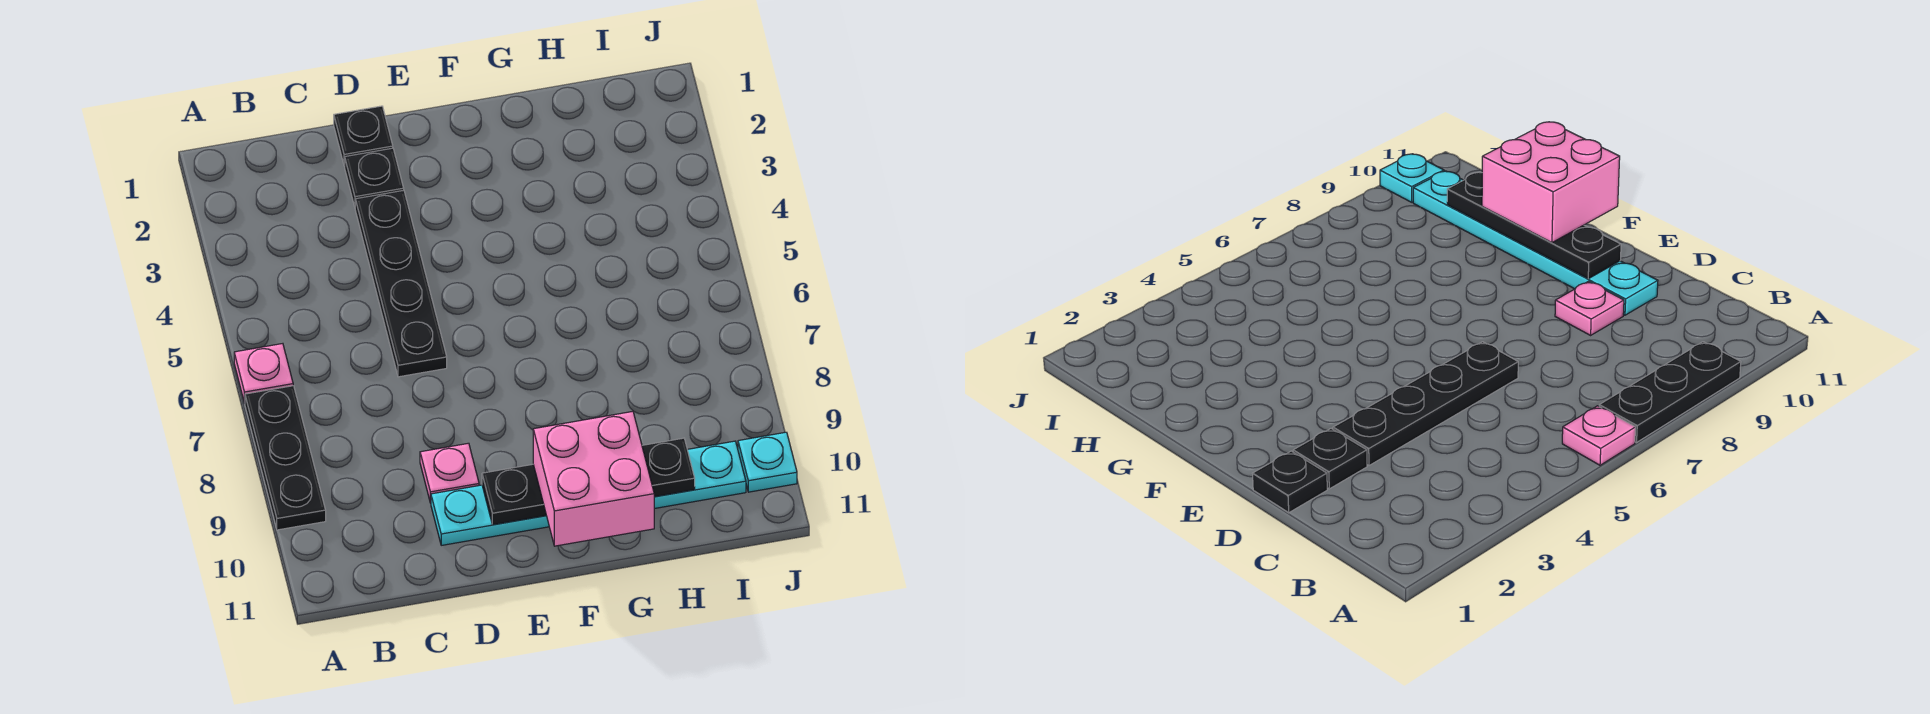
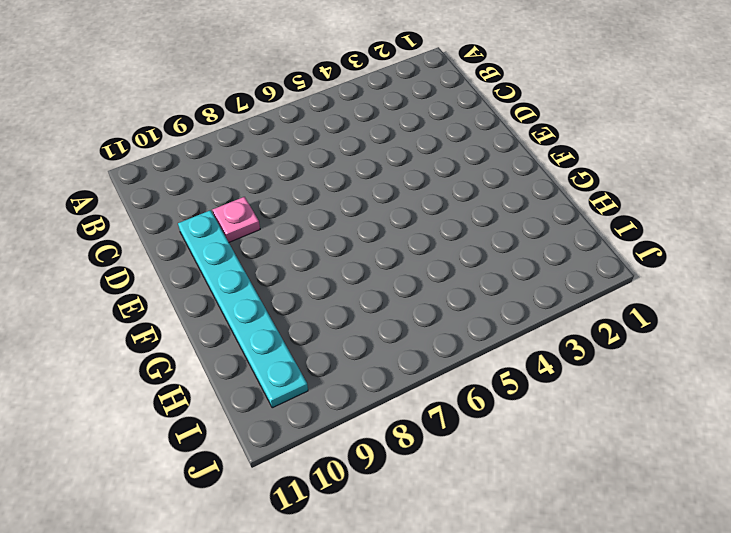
none -> pink 1x1 plate [234,344,293,403]
none -> black 1x3 plate [245,386,326,530]

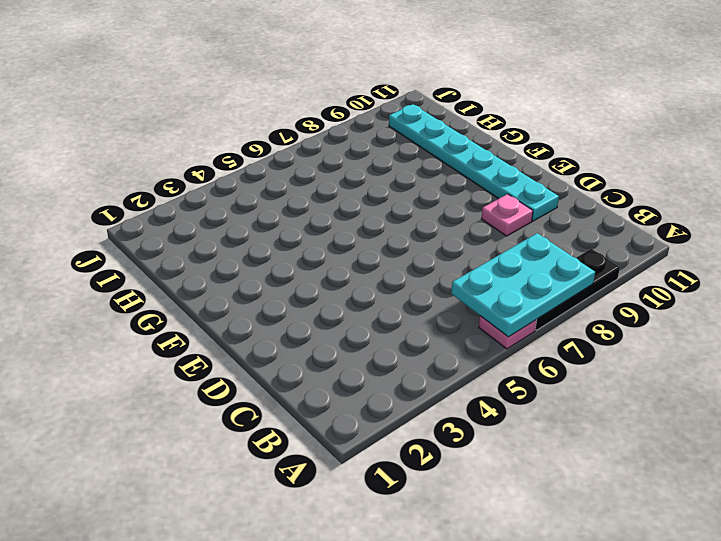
cyan 2x3 plate [451,233,595,337] -> none
none -> black 1x1 plate [334,106,393,166]
none -> black 1x1 plate [345,148,404,207]

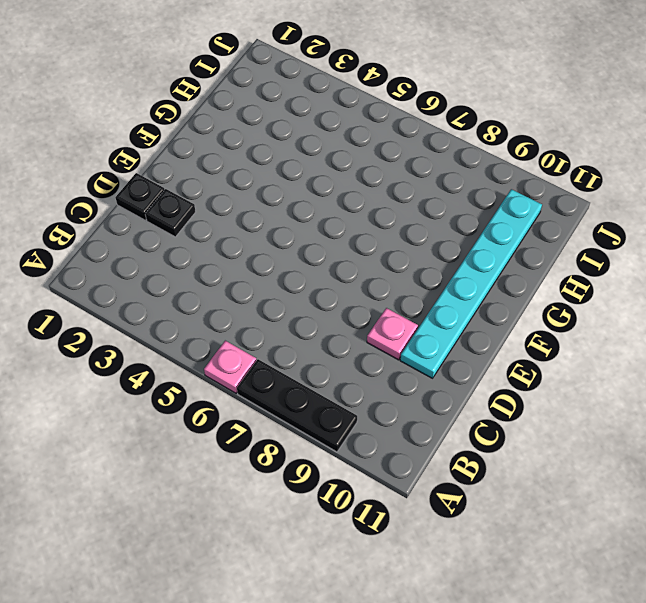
none -> black 1x4 plate [355,190,447,377]
none -> cyan 1x1 plate [738,432,797,492]

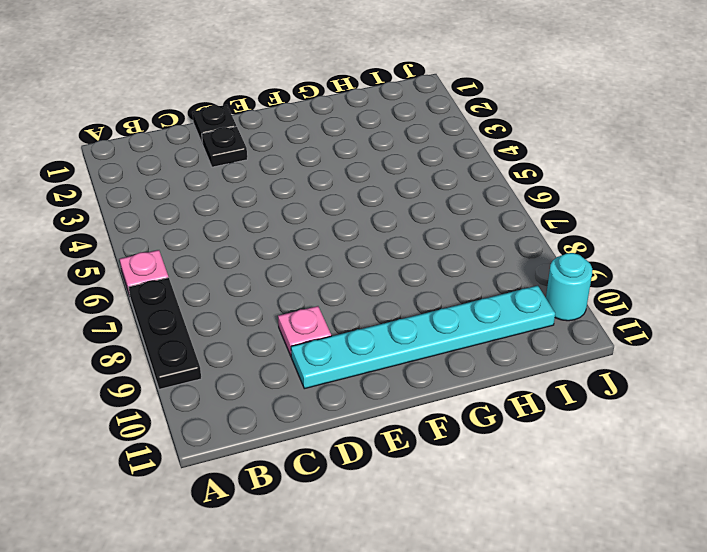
cyan 1x1 round brick [546,253,592,321] -> cyan 1x1 plate [738,432,797,492]
none -> black 1x4 plate [355,190,447,377]
none -> black 1x4 plate [482,438,695,525]

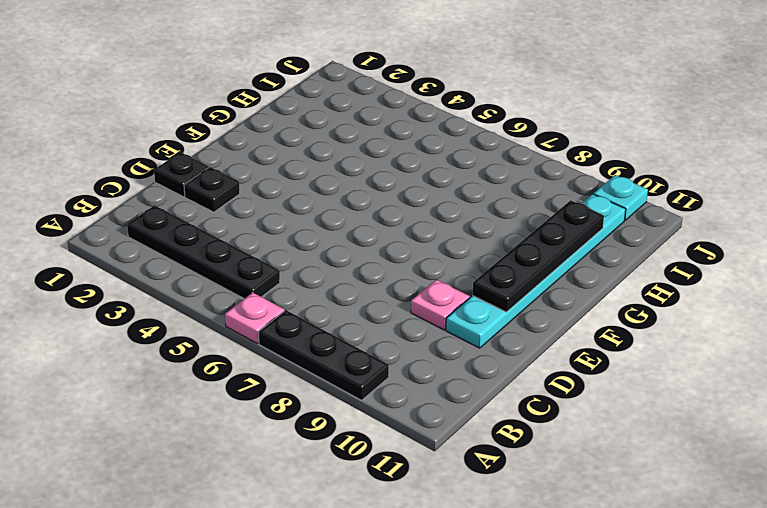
black 1x4 plate [127,205,280,299] -> black 1x4 plate moved to [355,190,447,377]
none -> pink 2x2 brick [533,411,654,546]

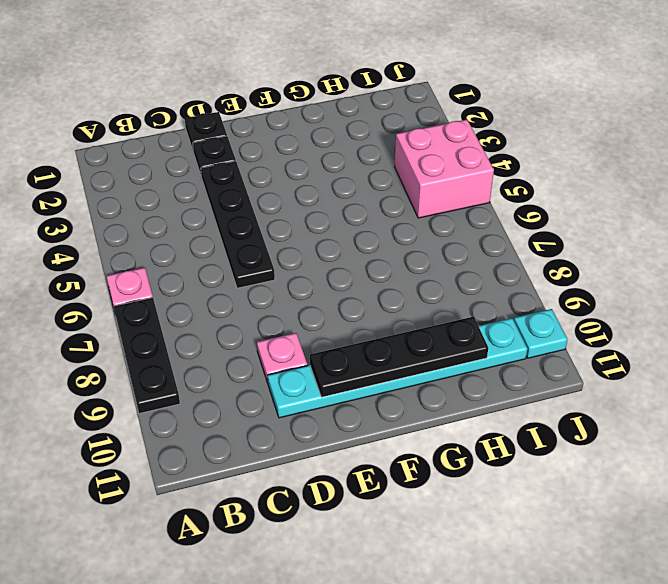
pink 2x2 brick [395,120,494,218] -> pink 2x2 brick moved to [533,411,654,546]

